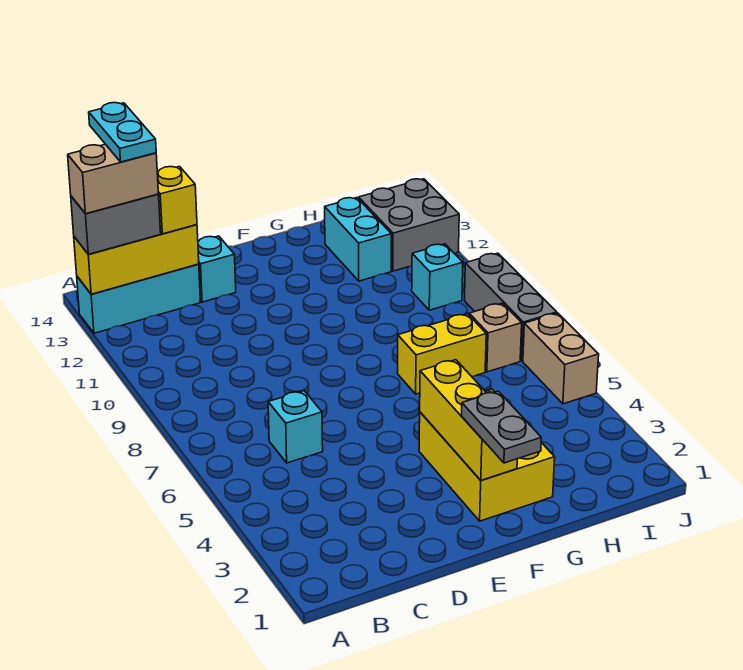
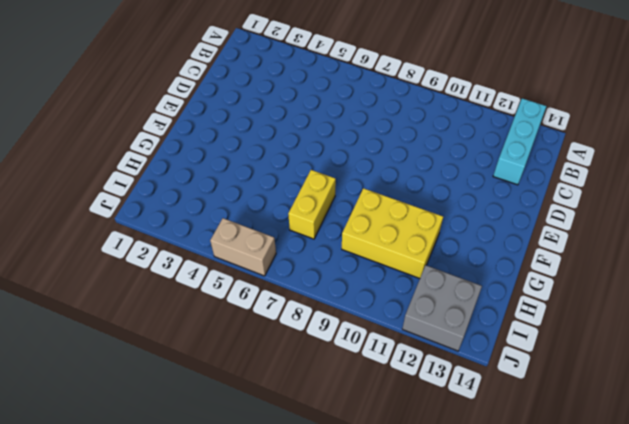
yellow 2x3 brick [342,188,443,278] -> yellow 2x3 brick moved to [419,389,555,521]
none -> cyan 1x1 brick [268,391,323,463]
none -> cyan 1x1 brick [198,236,236,302]
none -> cyan 1x2 brick [325,198,391,281]

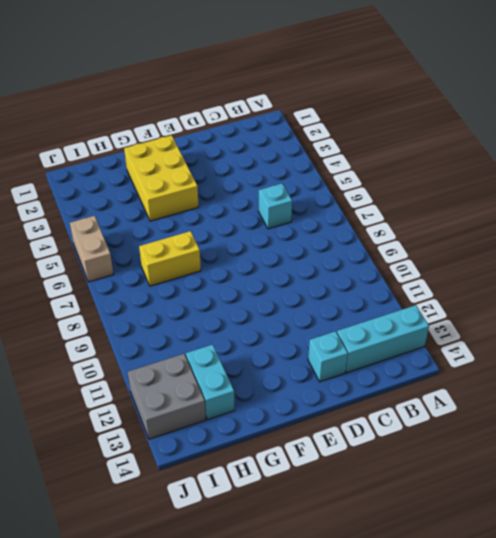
none -> tan 1x1 brick [469,303,522,372]
none -> cyan 1x1 brick [412,244,463,310]
none -> grey 1x3 brick [465,253,557,361]

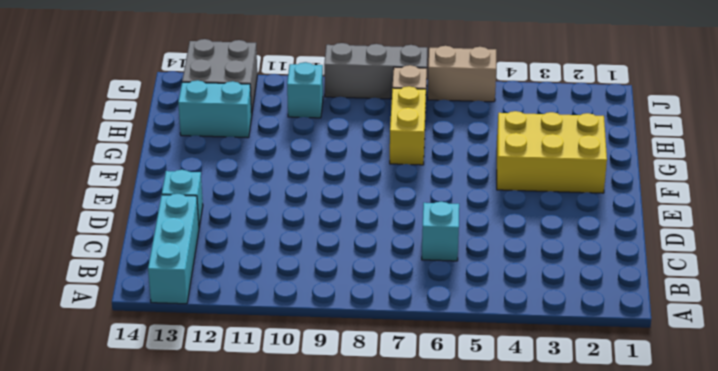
none -> yellow 1x3 brick [74,225,199,294]
none -> yellow 1x3 brick [420,360,517,480]
none -> grey 1x2 brick [71,194,161,254]

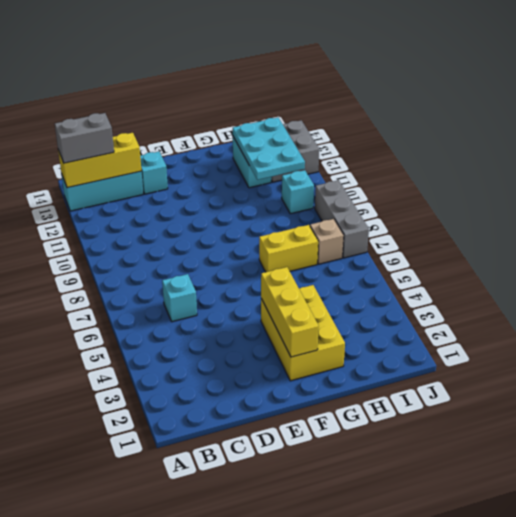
cyan 2x3 plate [233,118,305,180] -> none
none -> tan 1x2 brick [523,313,599,404]
none -> yellow 1x1 brick [157,167,197,234]
none -> grey 1x2 plate [462,391,541,463]

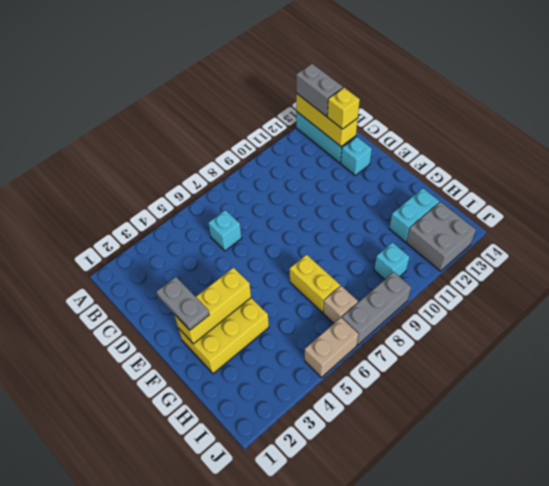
grey 1x2 plate [156,277,209,330] -> grey 1x2 plate turned to [462,391,541,463]
none -> tan 1x2 brick [68,144,158,214]
none -> cyan 1x2 plate [89,103,156,162]

